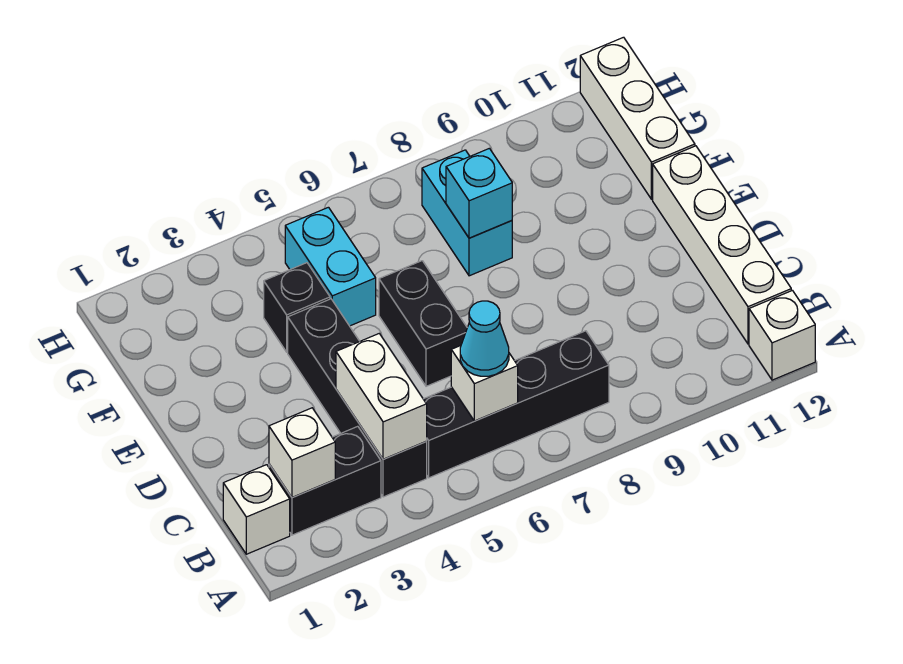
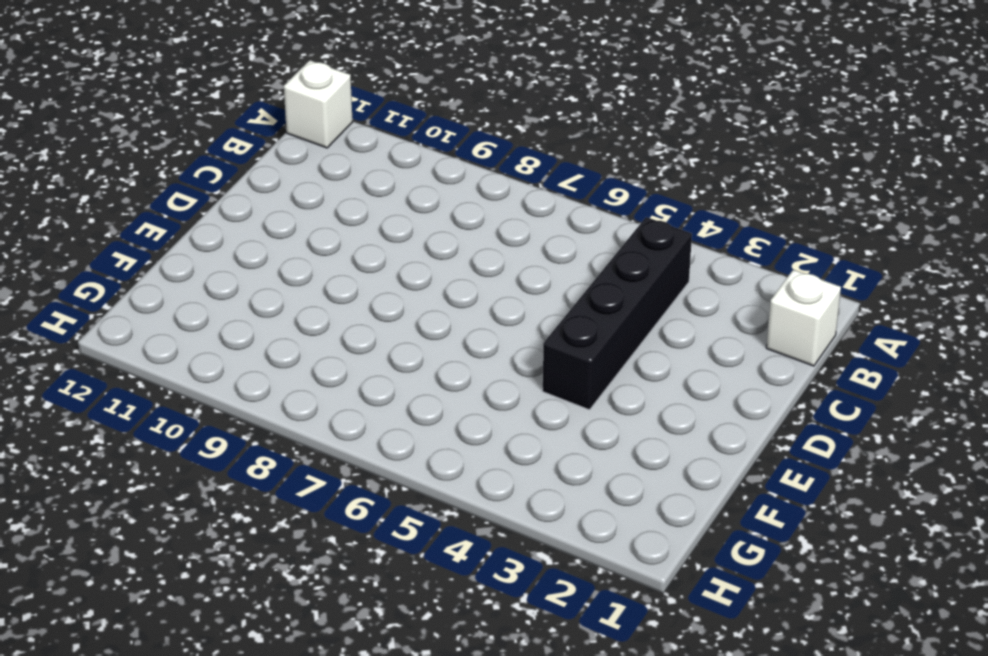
none -> black 1x2 brick [269,426,381,535]
none -> black 1x4 brick [424,331,609,478]
none -> white 1x4 brick [653,146,791,344]

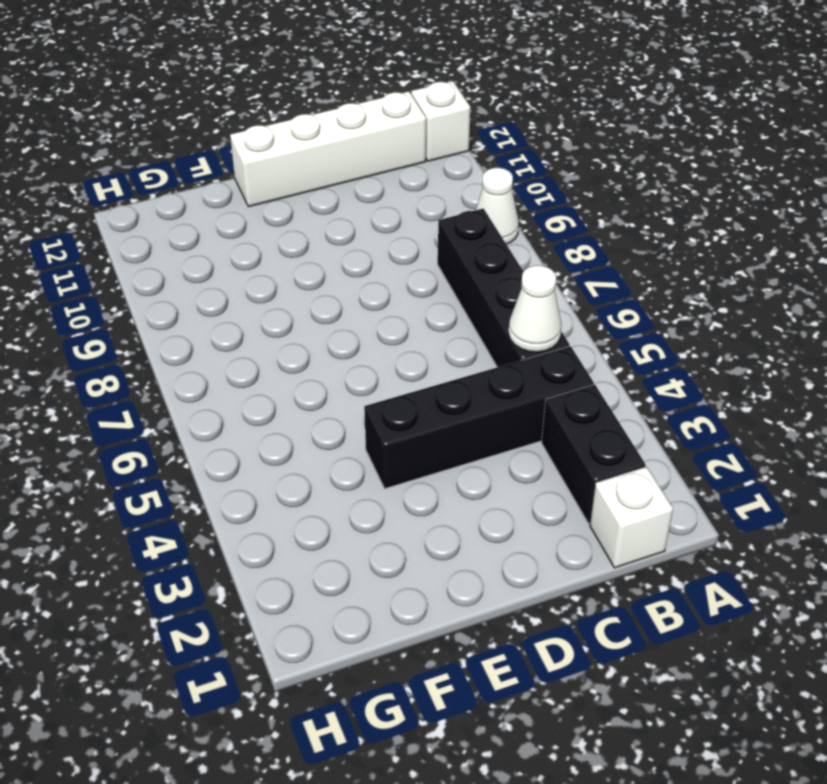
white 1x1 cone [476,168,519,244] -> none
white 1x1 cone [508,265,562,352] -> none
none -> black 1x2 brick [379,261,467,386]
none -> black 1x1 brick [264,263,330,352]
none -> cyan 1x2 brick [285,207,376,326]

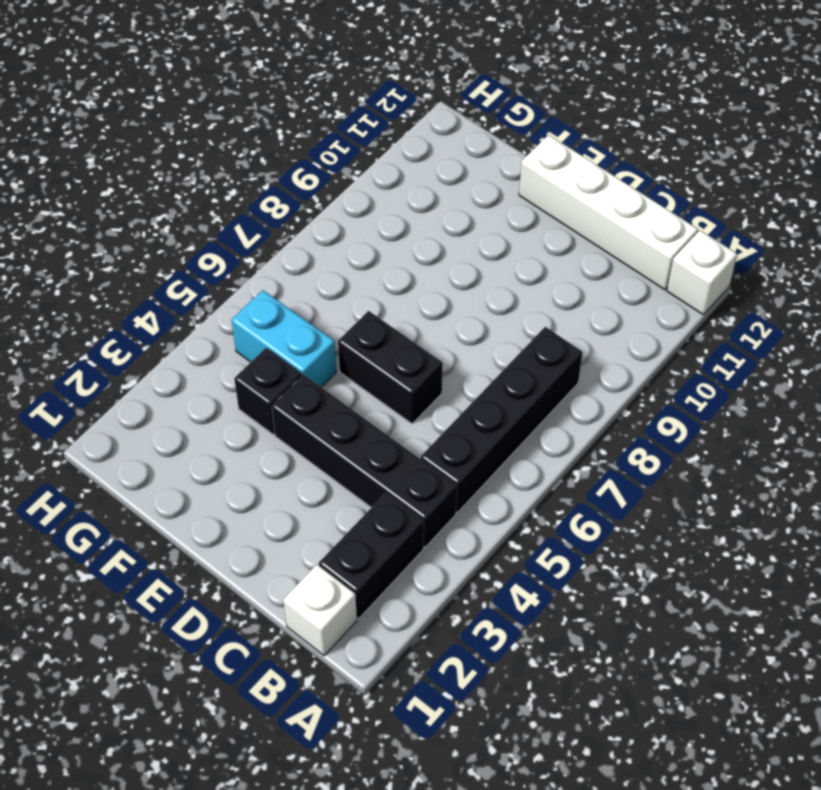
none -> cyan 1x2 brick [422,150,512,276]
none -> white 1x3 brick [580,37,695,199]
none -> white 1x1 brick [269,408,335,498]

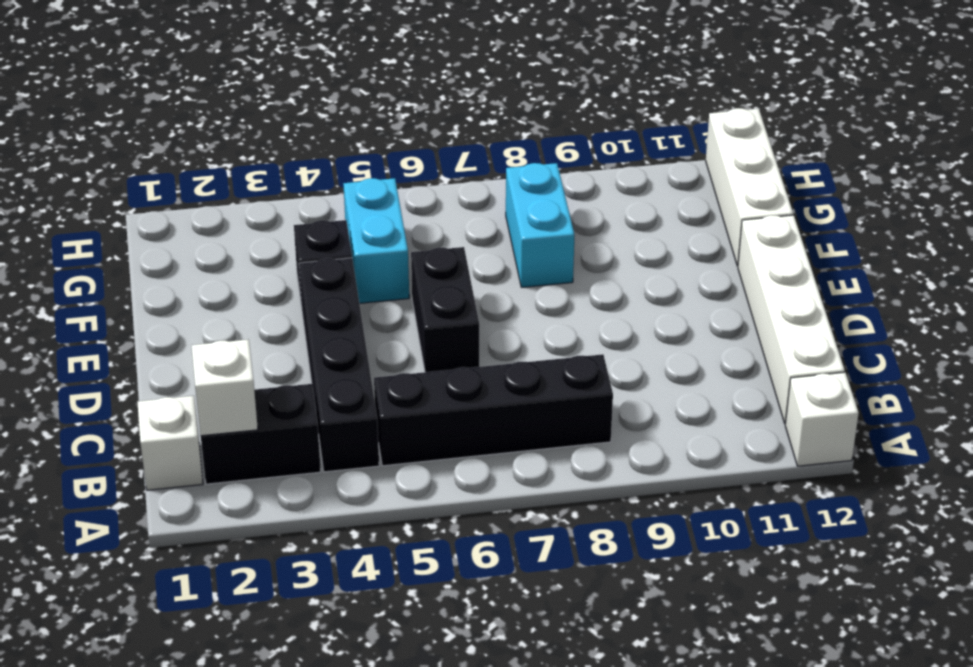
none -> white 1x2 brick [336,334,427,459]
none -> white 1x1 brick [451,346,518,421]
none -> cyan 1x1 brick [446,148,512,238]

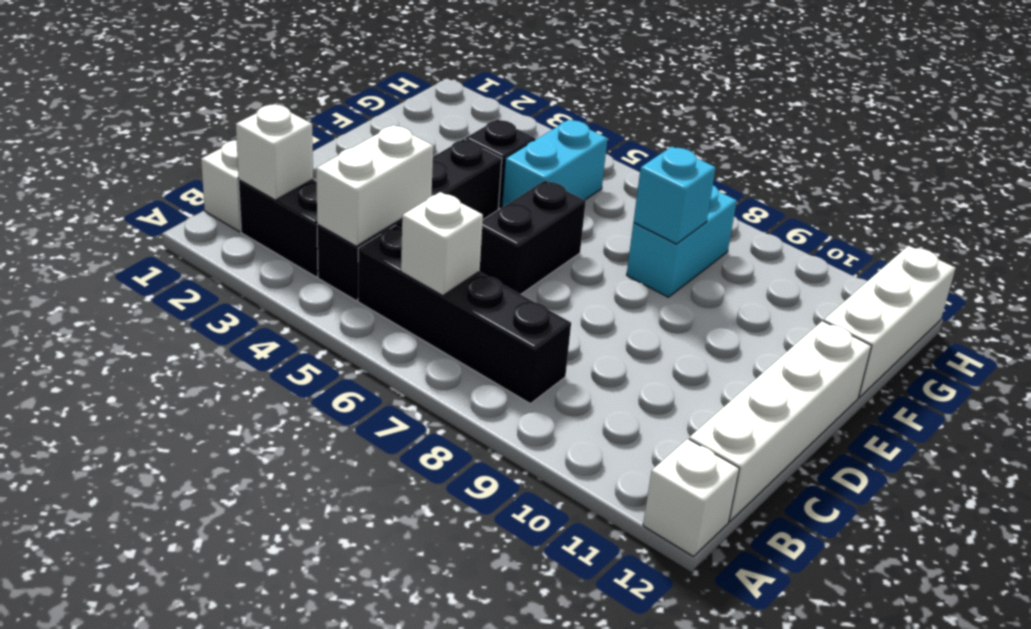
none -> cyan 1x1 cone [460,301,509,376]

